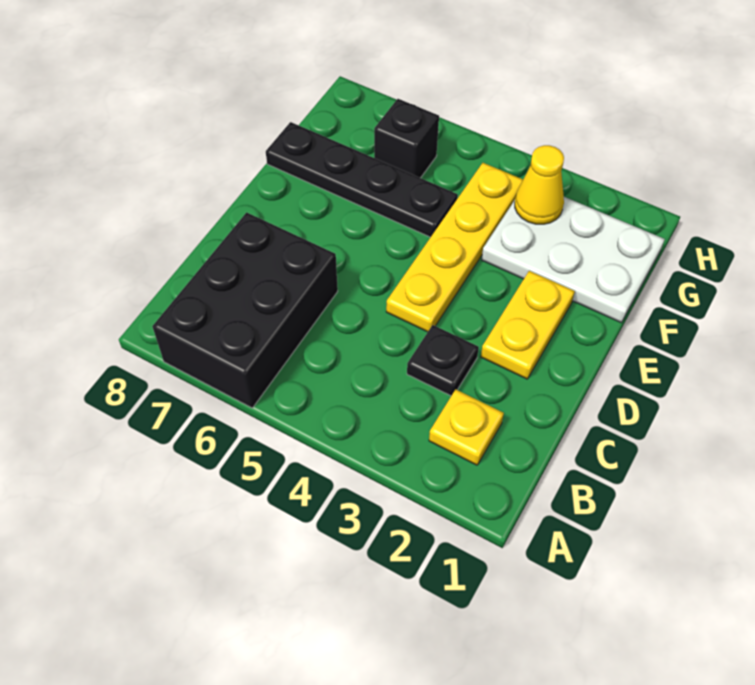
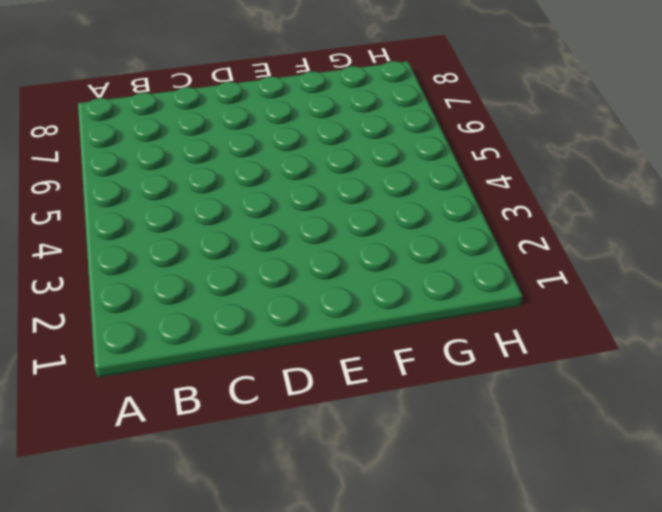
none -> black 2x3 brick [152,212,338,408]
none -> yellow 1x1 plate [429,389,504,465]

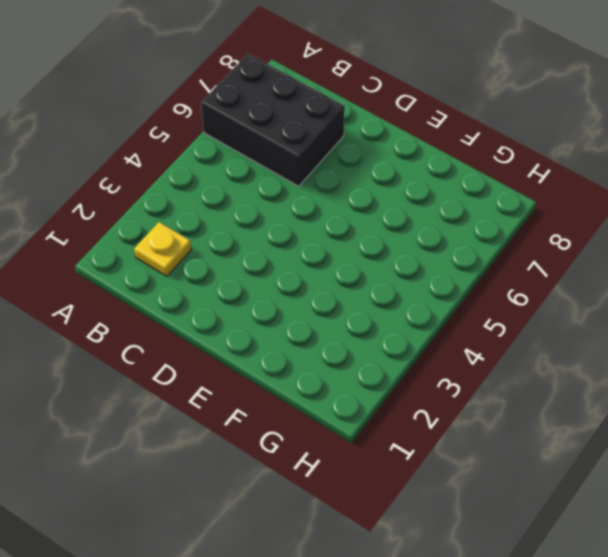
none -> black 1x1 plate [407,325,479,396]
none -> yellow 1x2 plate [481,271,575,379]

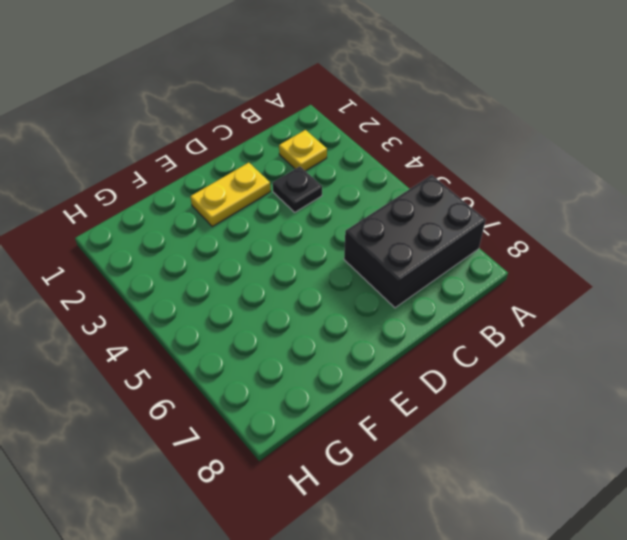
none -> yellow 1x4 plate [386,163,523,332]
none -> white 2x3 plate [482,197,665,323]

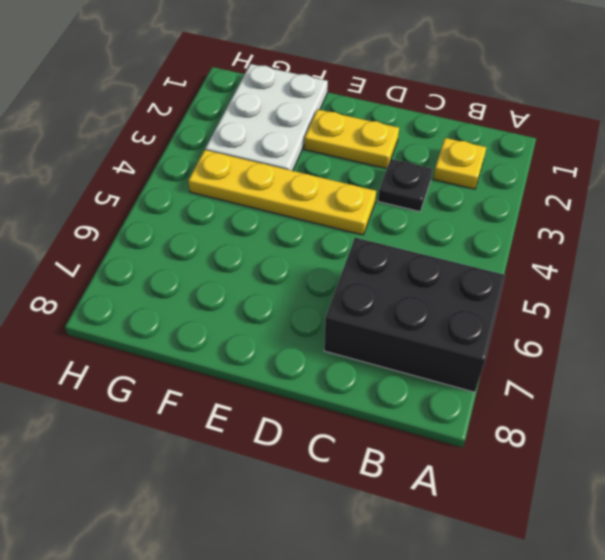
none -> black 1x4 plate [266,122,458,237]
none -> black 1x1 brick [374,99,439,178]

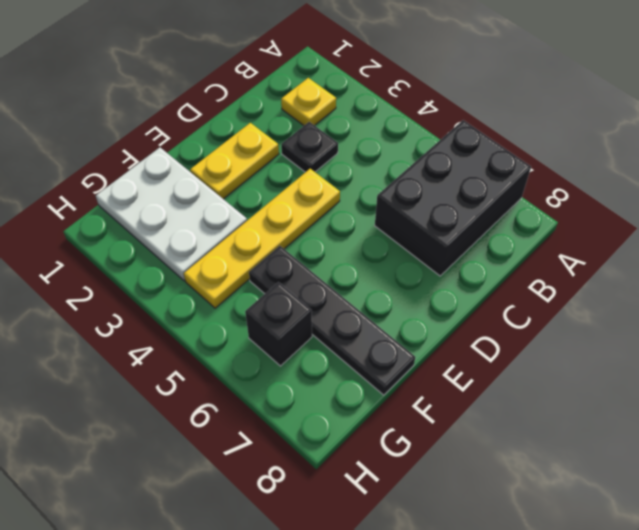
none -> yellow 1x1 cone [515,145,564,224]

